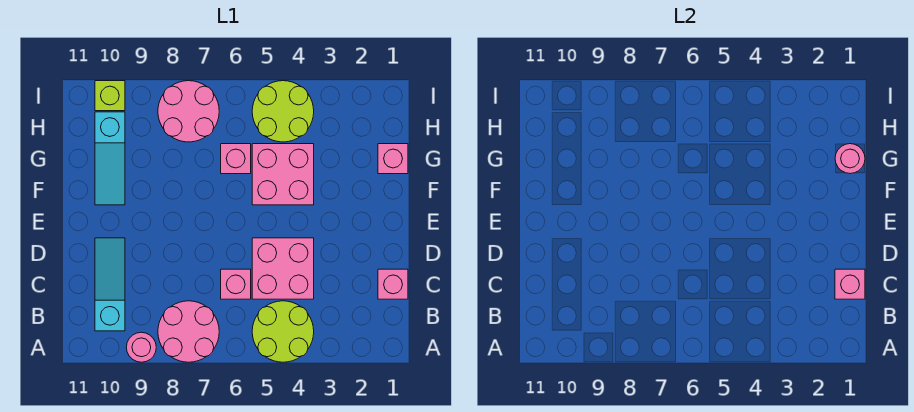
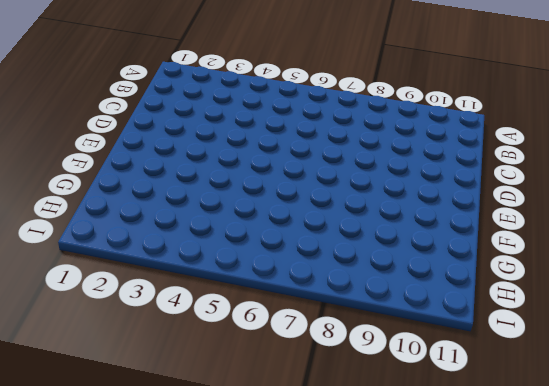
none -> lime 2x2 round brick [252,301,314,362]
none -> pink 2x2 round brick [158,301,219,362]
none -> pink 1x1 round brick [126,332,156,362]

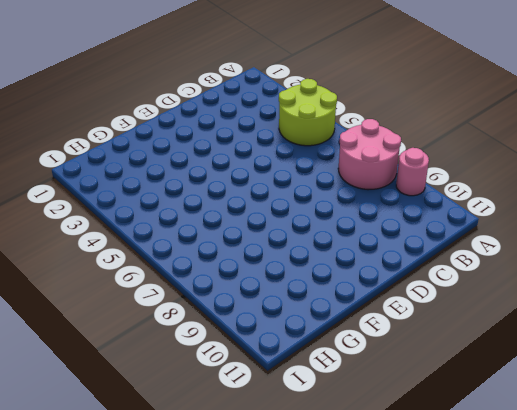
none -> cyan 1x3 slope [95,238,125,331]
none -> pink 1x1 brick [378,269,408,299]
none -> pink 2x2 brick [252,238,314,299]

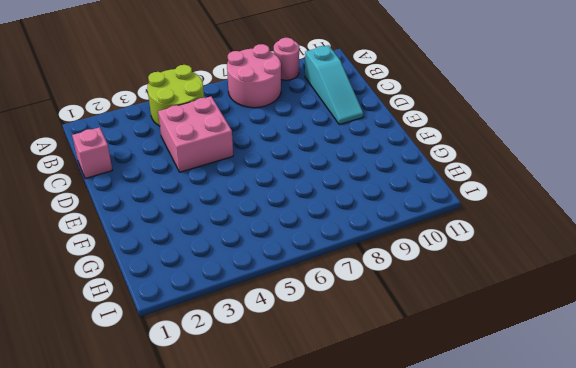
none -> pink 1x1 brick [221,269,251,299]
none -> pink 2x2 brick [252,144,314,205]
none -> cyan 1x3 slope [95,112,125,205]

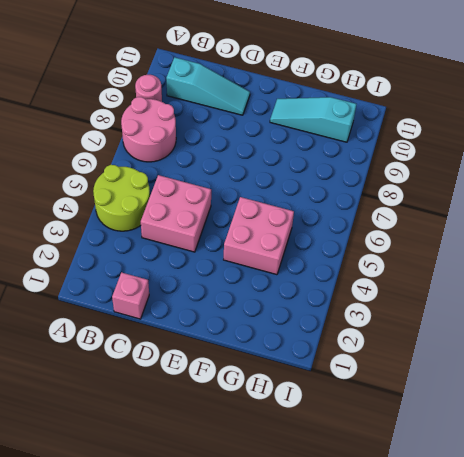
none -> pink 1x1 brick [221,269,251,299]
none -> pink 1x1 brick [378,144,408,174]
none -> pink 1x1 brick [221,144,251,174]

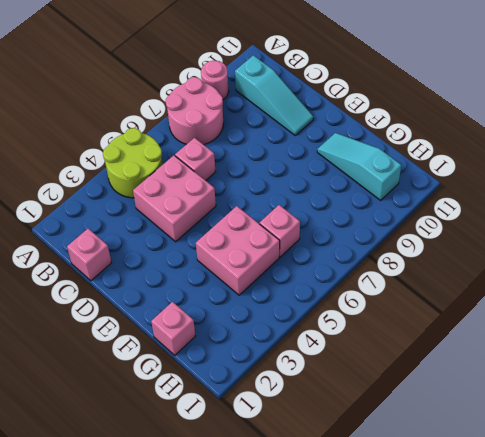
none -> lime 2x2 round brick [252,81,314,142]
none -> pink 2x2 round brick [158,81,219,142]
none -> lime 1x1 brick [95,81,125,111]

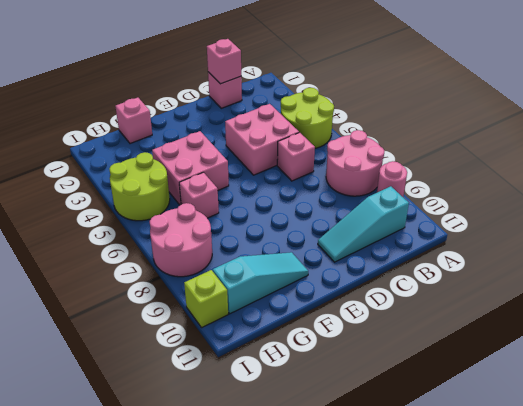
none -> pink 1x1 round brick [835,144,865,174]

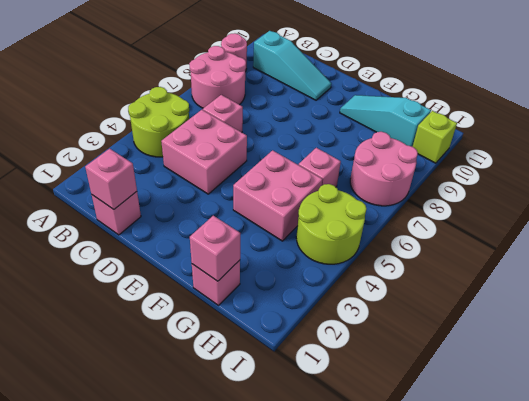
pink 1x1 brick [190,216,240,281] -> pink 1x1 round brick [835,144,865,174]

